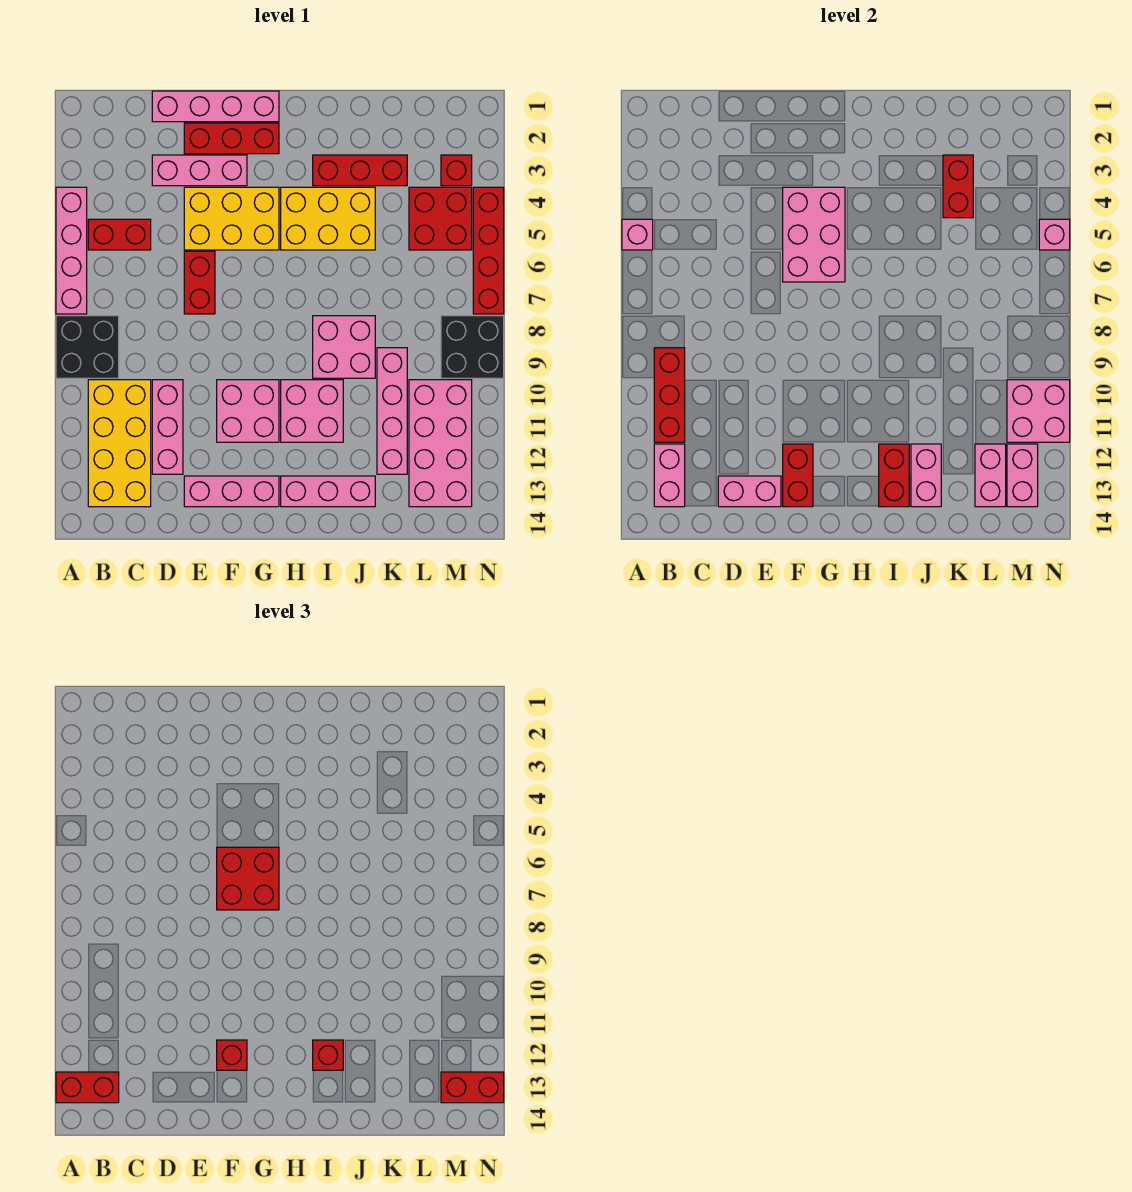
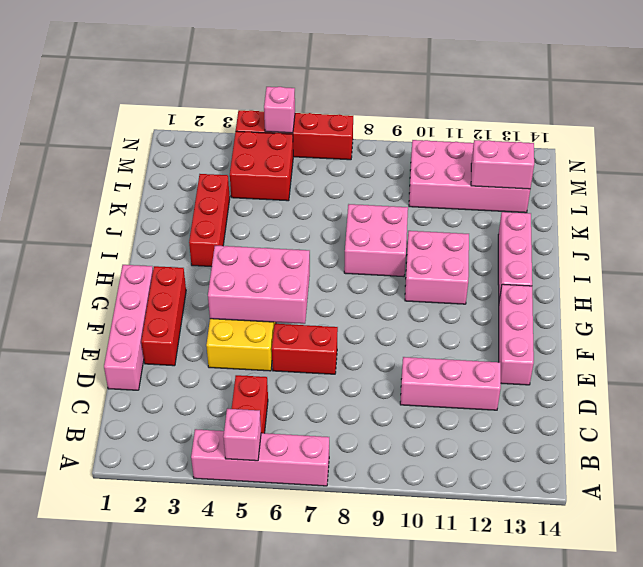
none -> black 2x2 brick [56,316,119,378]
none -> yellow 2x4 brick [88,380,151,507]
none -> pink 1x3 brick [152,155,247,186]
none -> pink 2x2 brick [217,380,279,442]

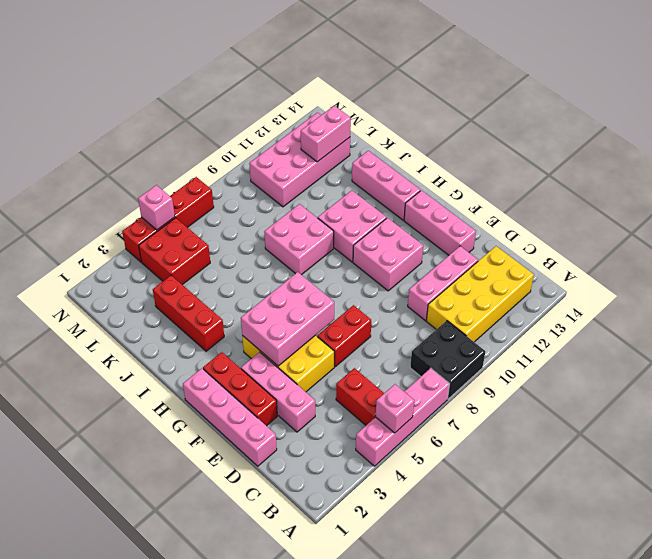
none -> yellow 2x3 brick [281,187,375,250]
none -> pink 1x4 brick [377,348,407,474]
none -> red 1x1 brick [441,155,472,186]
none -> black 2x2 brick [441,316,504,378]

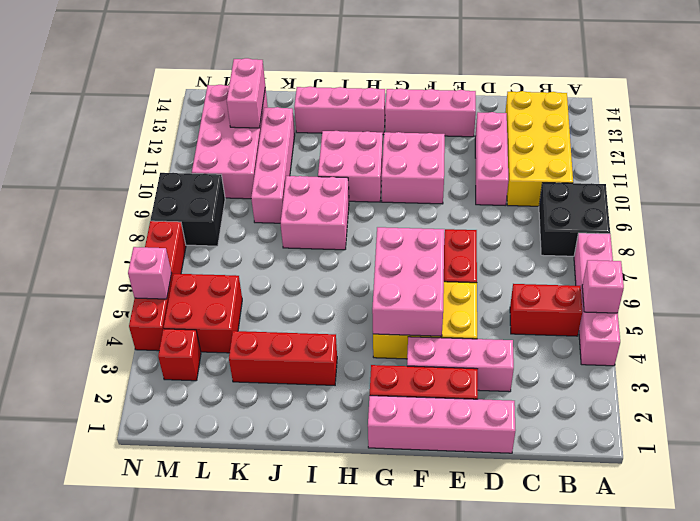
none -> yellow 2x3 brick [281,187,375,250]
none -> red 1x3 brick [654,348,685,442]
none -> pink 1x2 brick [654,444,685,507]
none -> pink 1x2 brick [718,476,781,507]

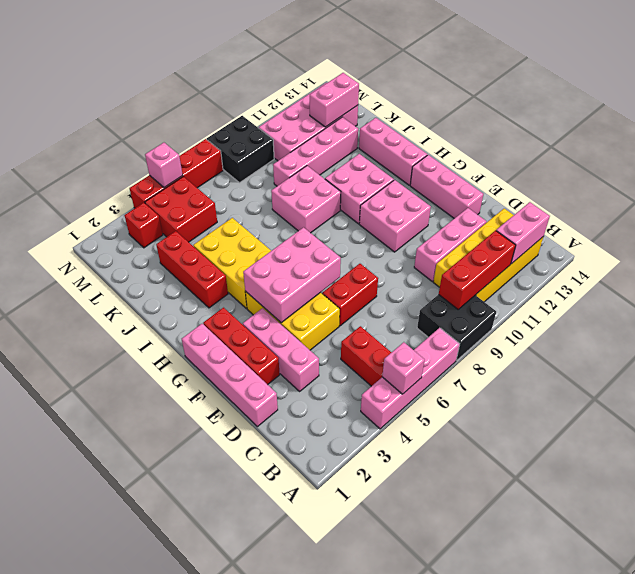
none -> pink 1x2 brick [718,476,781,507]
none -> red 1x2 brick [783,444,813,507]
none -> red 1x2 brick [879,444,909,507]
none -> pink 1x2 brick [911,444,941,507]

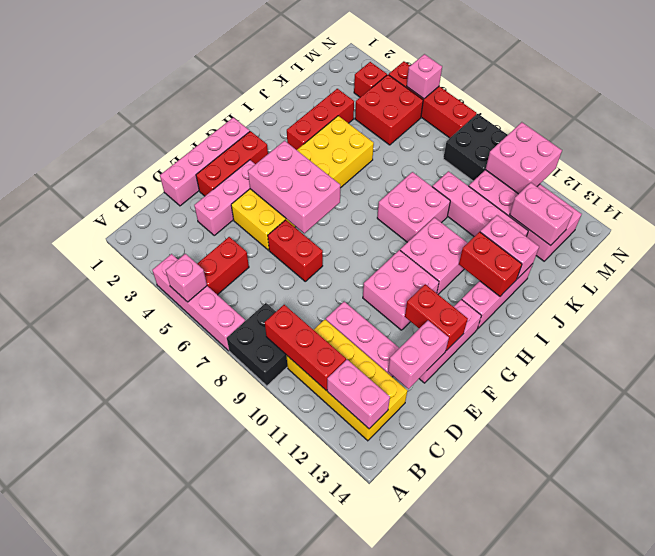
none -> red 1x2 brick [943,155,973,218]
none -> pink 1x2 brick [1007,444,1038,507]
none -> red 1x2 brick [56,1072,119,1103]
none -> red 2x2 brick [217,847,279,910]

